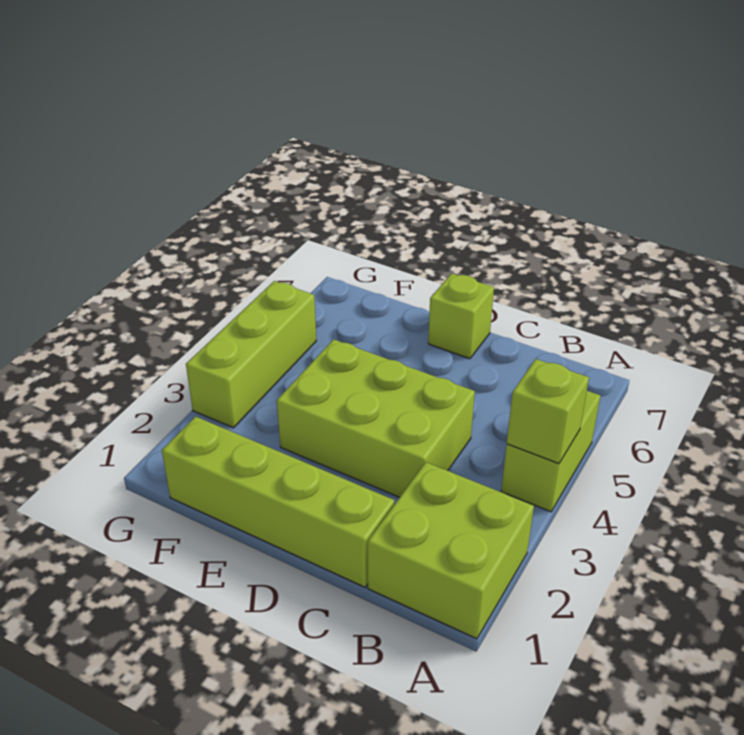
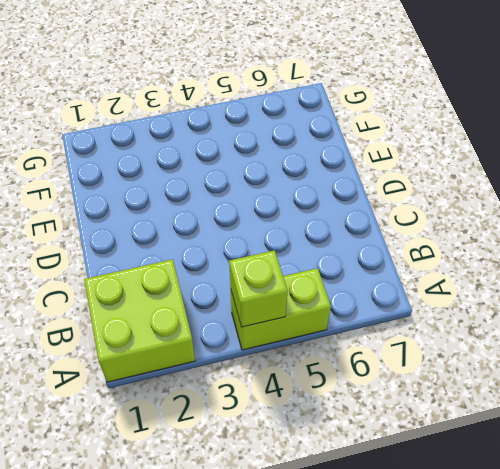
none -> lime 1x4 brick [162,417,394,587]
none -> lime 2x3 brick [277,339,475,497]

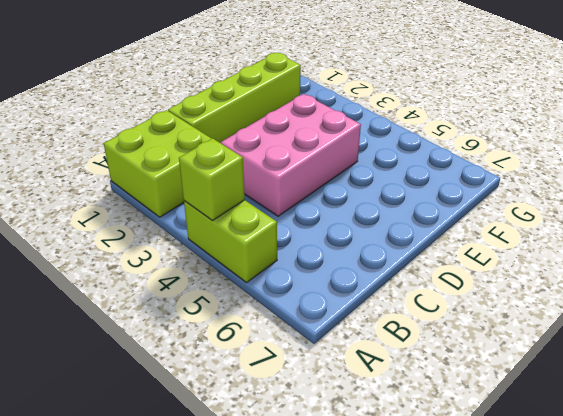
pink 2x3 brick [221,94,361,216] -> lime 2x3 brick [277,339,475,497]
none -> lime 1x1 brick [428,273,494,359]
none -> lime 1x3 brick [186,281,316,428]

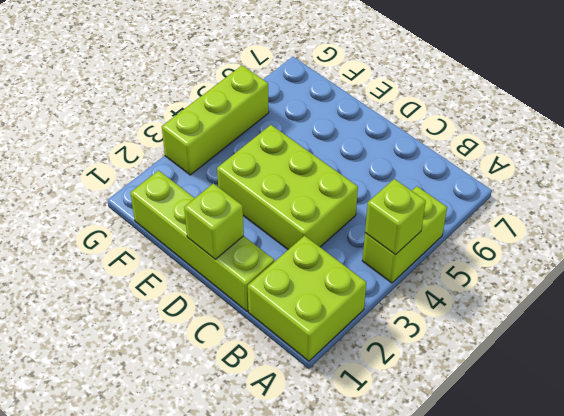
lime 1x1 brick [184,183,244,259] -> lime 1x1 brick moved to [428,273,494,359]

